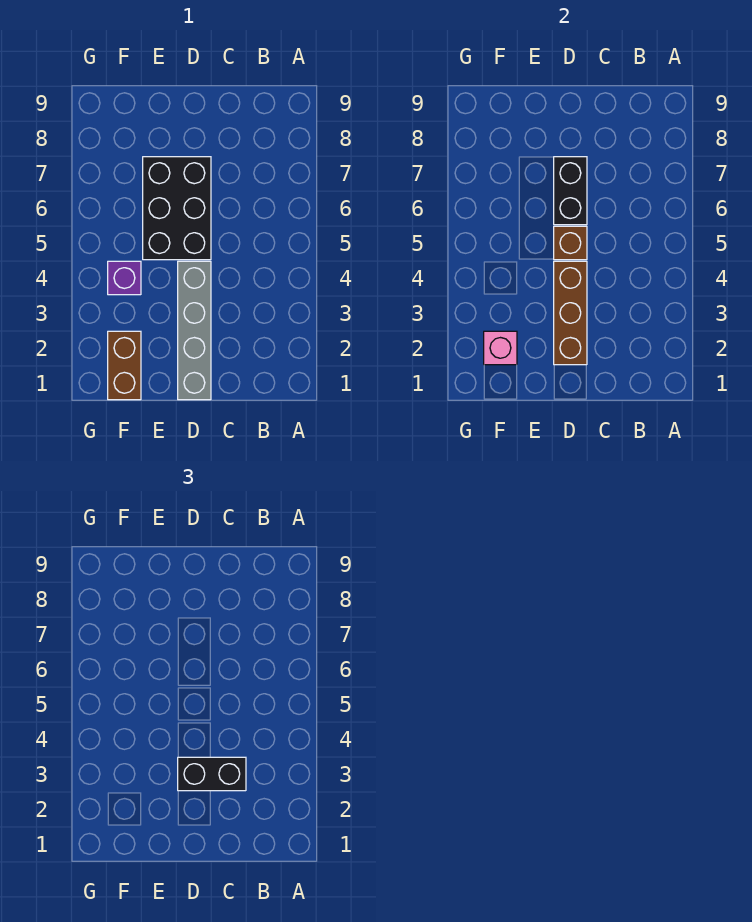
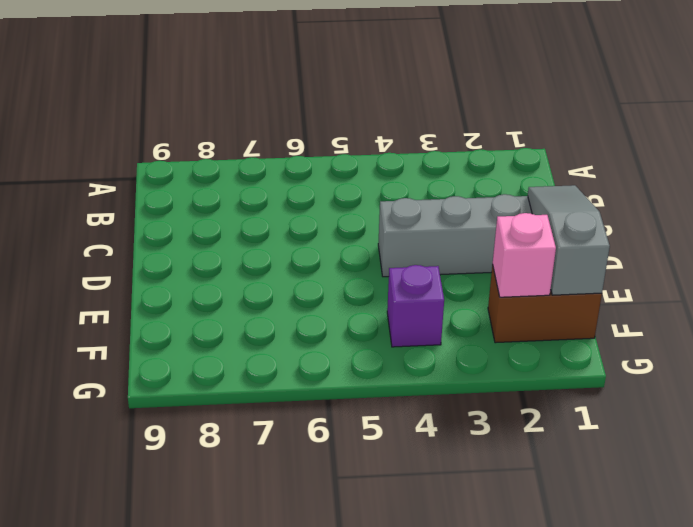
grey 1x3 slope [528,185,610,295] -> none
none -> black 2x3 brick [143,157,211,260]
none -> brown 1x3 brick [554,261,587,365]

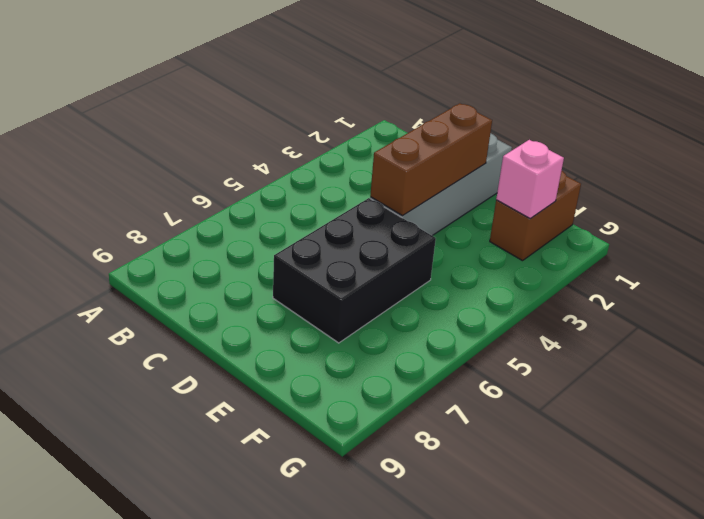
none -> purple 1x1 brick [108,261,141,295]
none -> brown 1x1 brick [554,226,587,260]

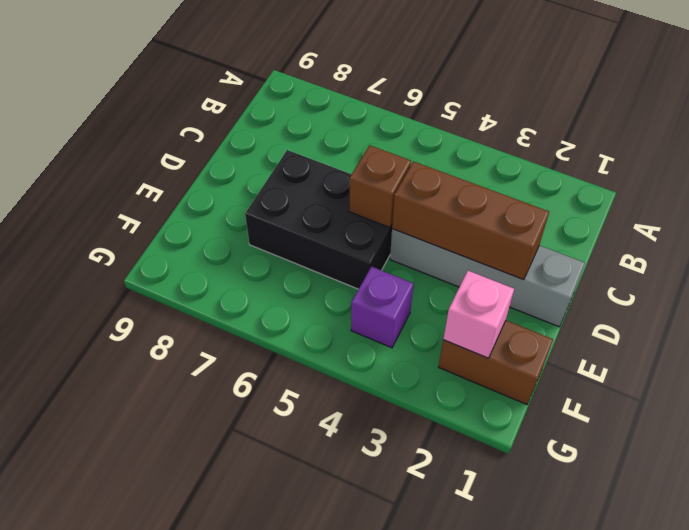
none -> black 1x2 brick [554,157,587,225]
none -> black 1x2 brick [178,757,246,791]

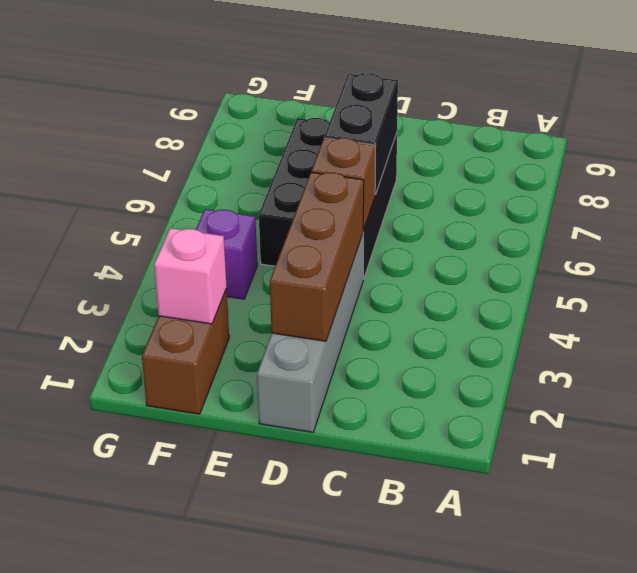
none -> black 1x2 brick [178,757,246,791]

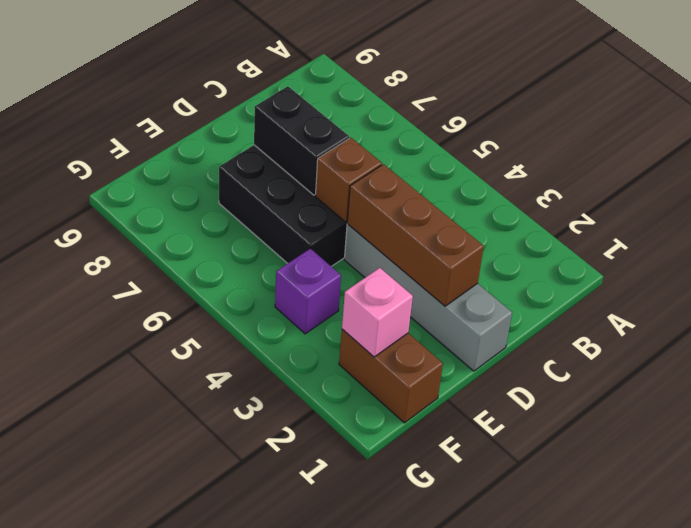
none -> black 1x2 brick [178,757,246,791]

